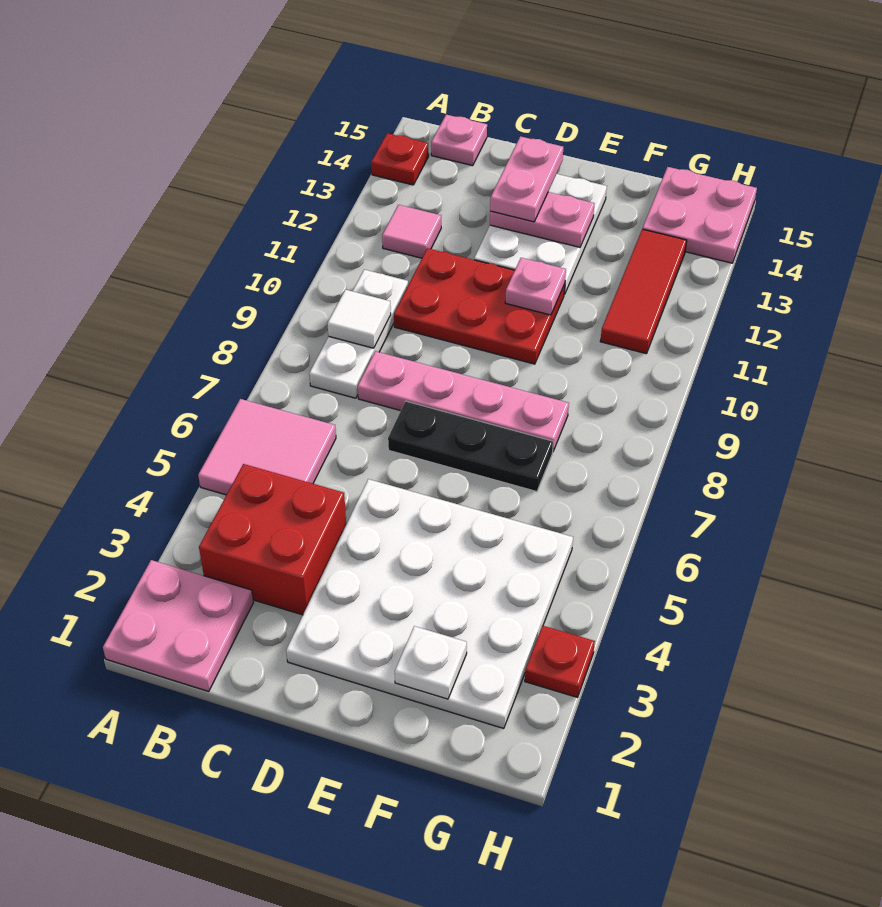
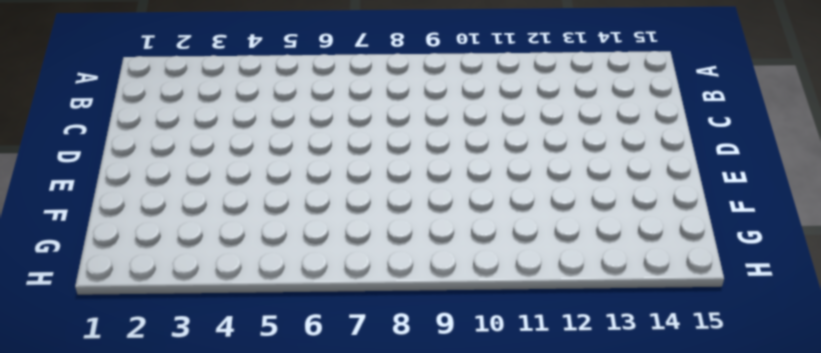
none -> pink 2x2 plate [103,560,253,691]
none -> pink 2x2 tile [198,399,336,495]
none -> red 1x1 plate [371,133,429,185]

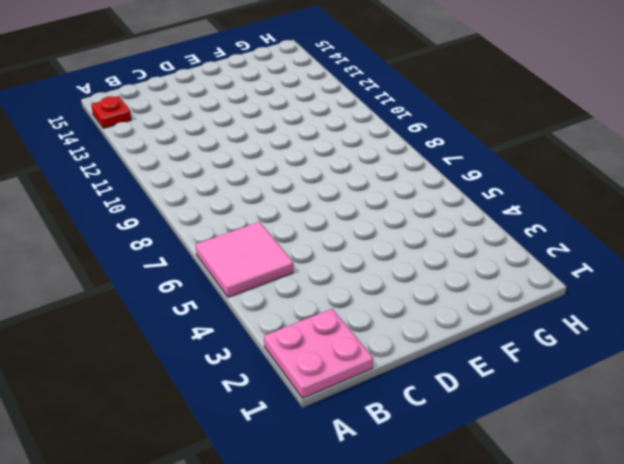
none -> red 2x2 brick [199,464,346,615]
none -> white 1x3 plate [309,270,408,398]
none -> pink 1x1 tile [382,205,441,258]

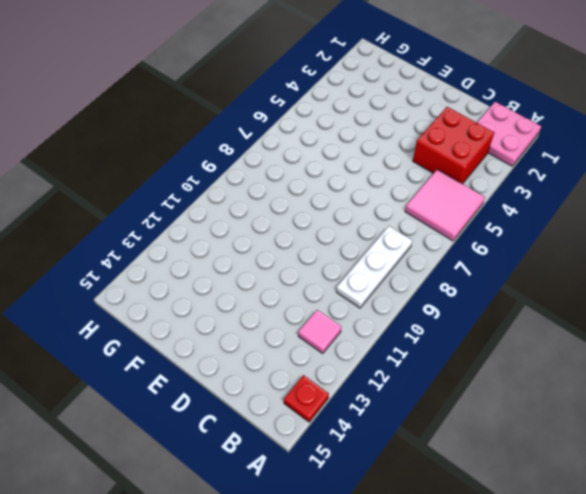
none -> pink 1x1 plate [431,115,487,166]
none -> pink 1x4 plate [358,351,569,451]
none -> red 2x3 plate [394,248,565,364]

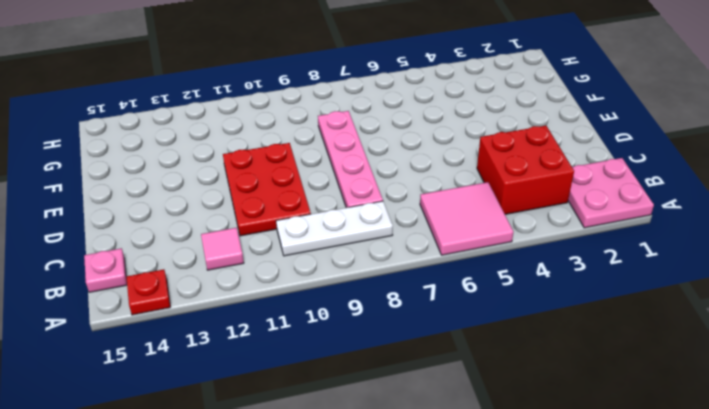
none -> white 4x4 plate [286,479,573,729]
none -> black 1x3 plate [388,401,553,492]
none -> white 2x3 plate [474,174,607,294]

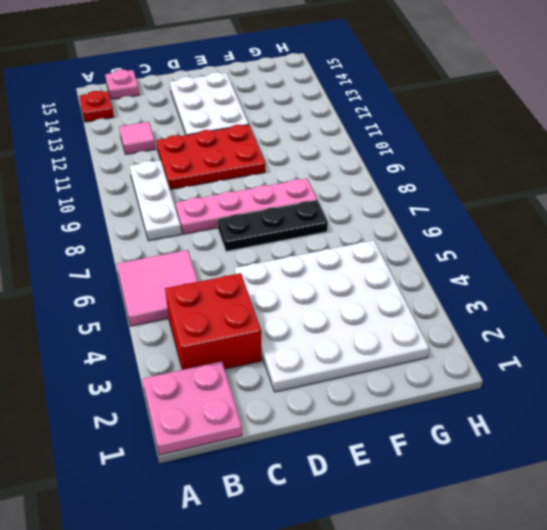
none -> red 1x3 tile [600,229,687,354]
none -> pink 2x2 plate [643,167,757,263]
none -> red 1x1 plate [525,626,595,697]

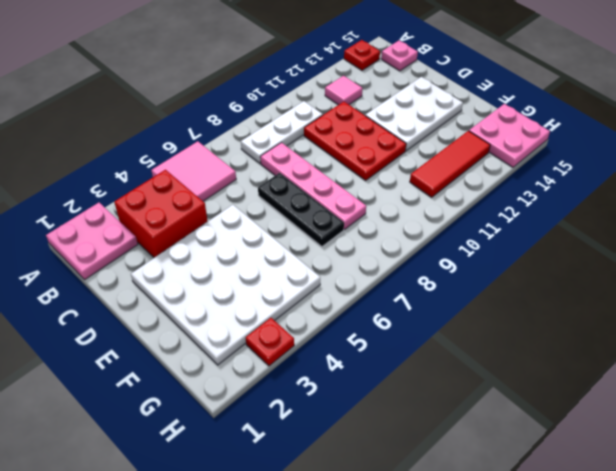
none -> white 1x1 tile [327,290,391,348]
none -> pink 1x2 plate [490,192,595,247]
none -> pink 1x1 plate [505,258,566,315]

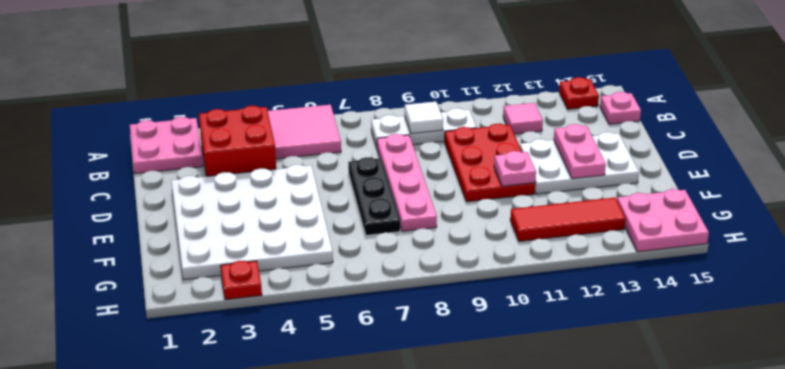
none -> white 1x1 plate [395,626,467,699]
none -> pink 1x2 plate [490,136,563,222]

